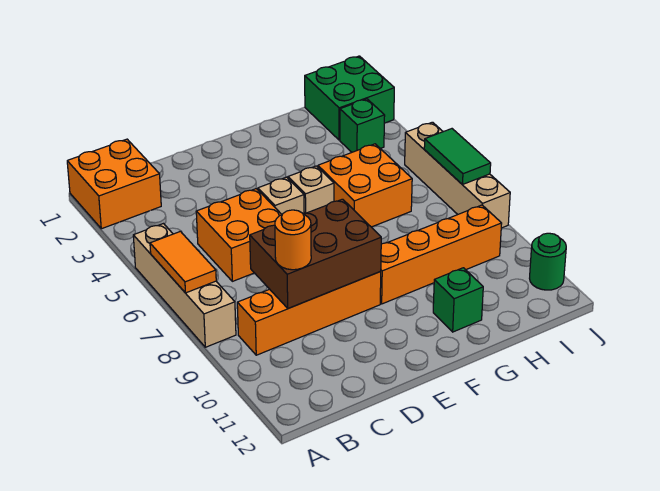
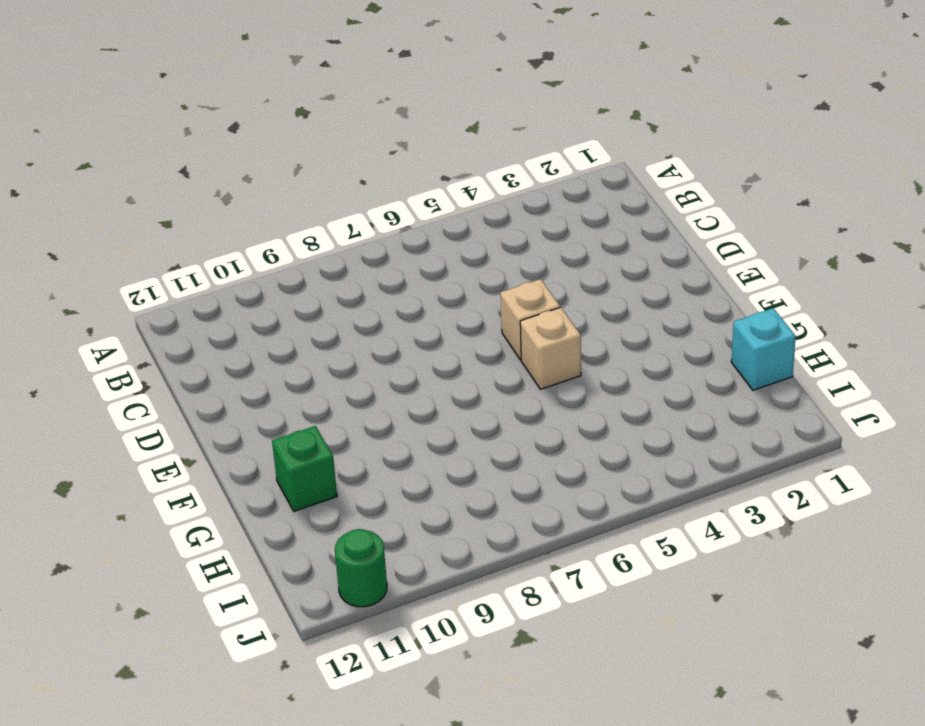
cyan 1x1 brick [731,308,796,390] -> none
none -> orange 2x2 brick [67,139,161,229]
none -> tan 1x4 brick [133,224,236,347]
none -> orange 1x4 brick [237,272,381,355]

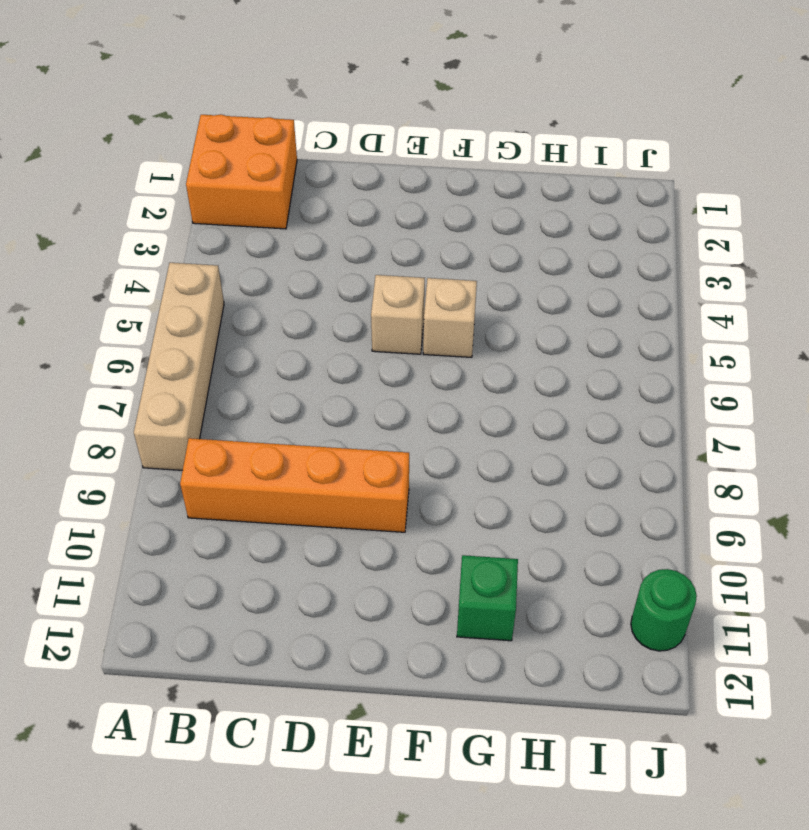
none -> orange 2x2 brick [196,189,282,281]
none -> orange 1x4 brick [380,205,502,304]
none -> orange 2x2 brick [318,144,412,227]

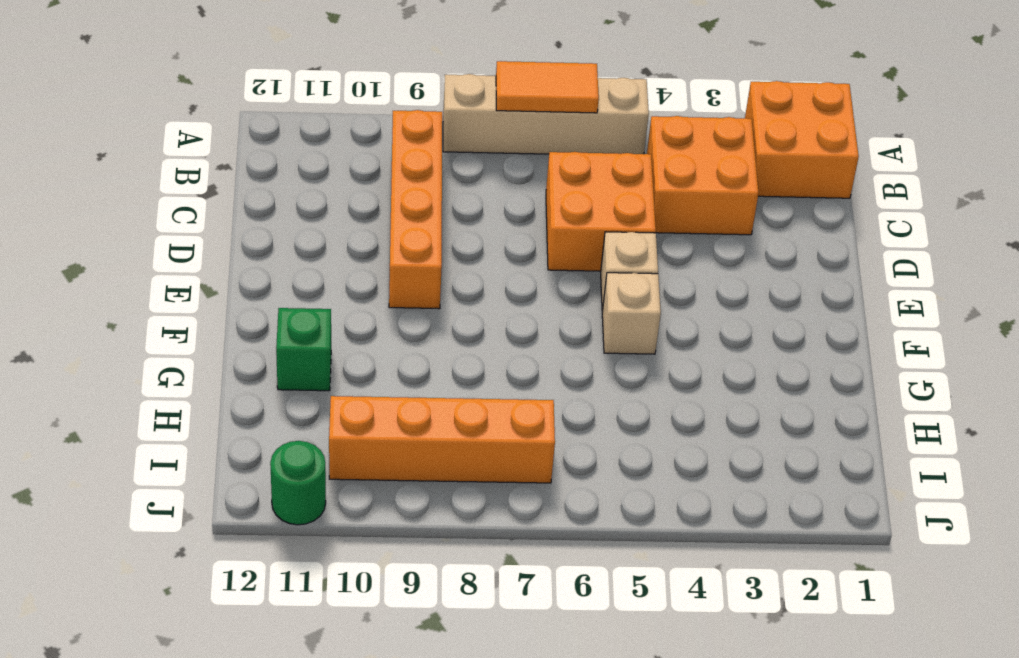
orange 2x2 brick [647,116,759,235] -> orange 2x2 brick moved to [318,144,412,227]
orange 1x4 brick [329,396,555,483] -> orange 1x4 brick turned to [380,205,502,304]
none -> green 2x2 brick [305,56,394,140]
none -> green 1x1 brick [340,99,385,152]
none -> tan 1x4 brick [405,122,510,228]

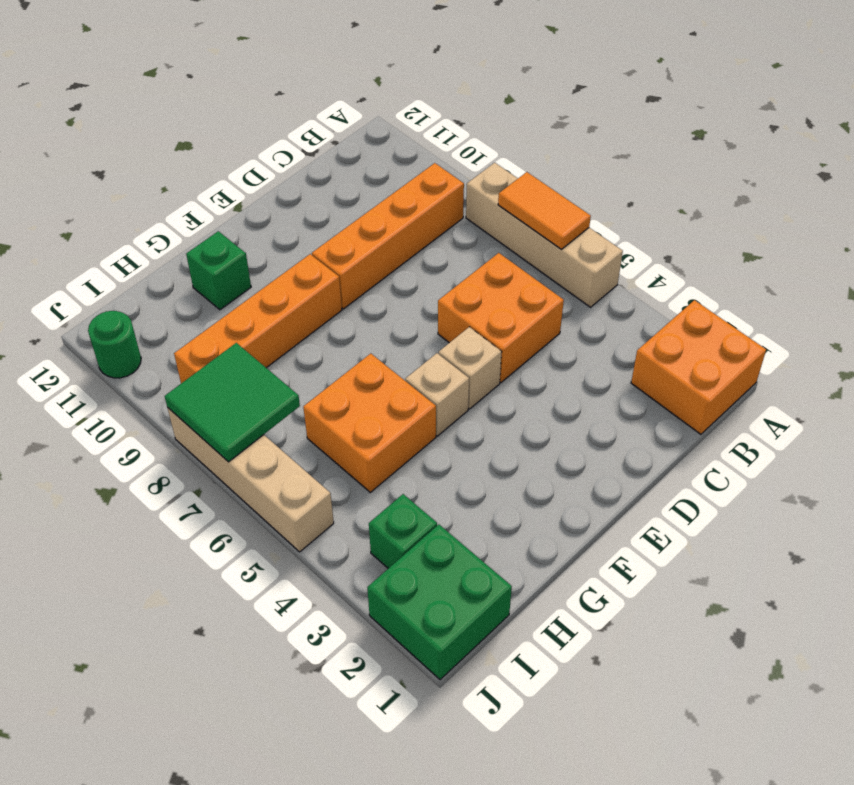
green 2x2 tile [165,343,300,462] -> green 1x2 tile [424,129,491,185]
none -> brown 2x3 brick [250,199,381,308]
none -> orange 1x1 round brick [275,210,311,270]

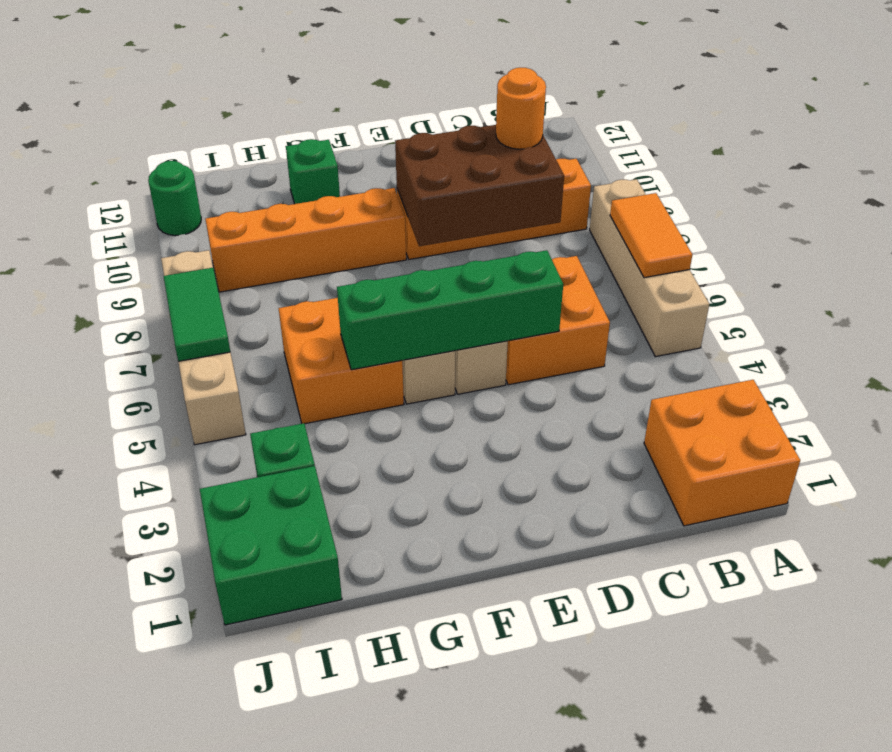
green 1x4 brick [337,250,563,370] -> none

